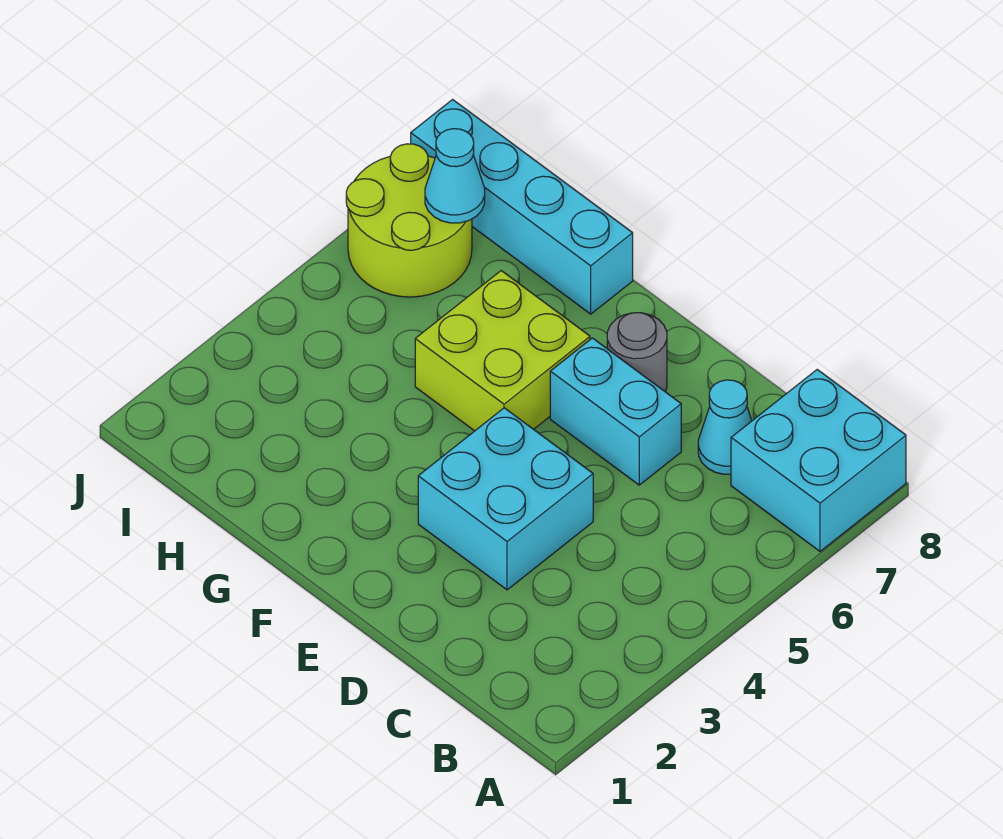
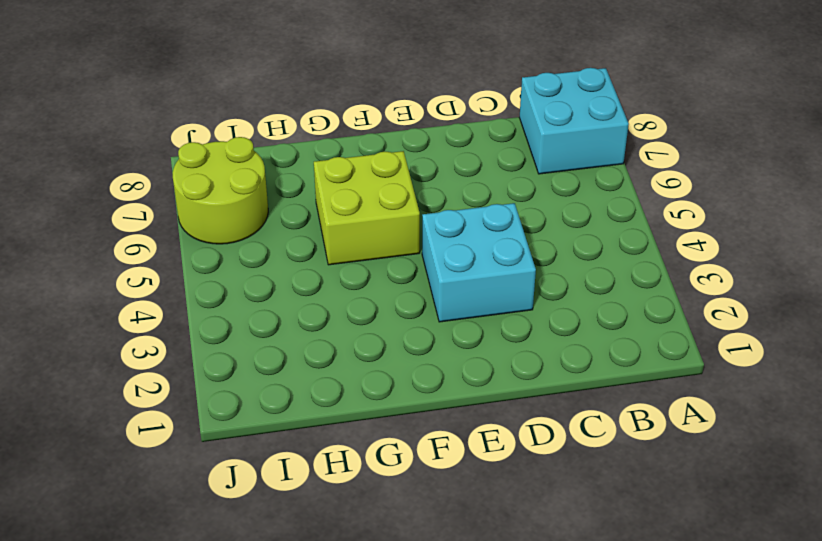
none -> cyan 1x1 cone [698,380,752,474]
none -> cyan 1x2 brick [550,338,681,485]

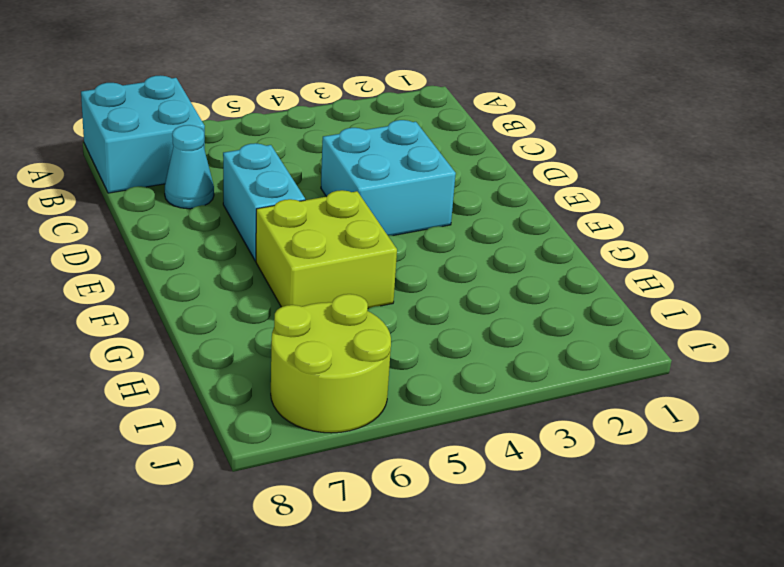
none -> grey 1x1 round brick [607,313,667,391]
none -> cyan 1x4 brick [411,100,633,314]

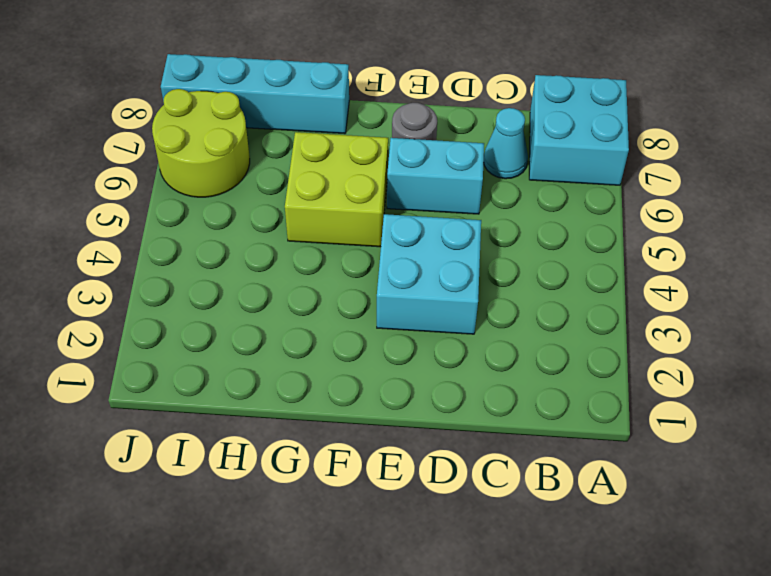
none -> cyan 1x1 cone [425,129,485,223]

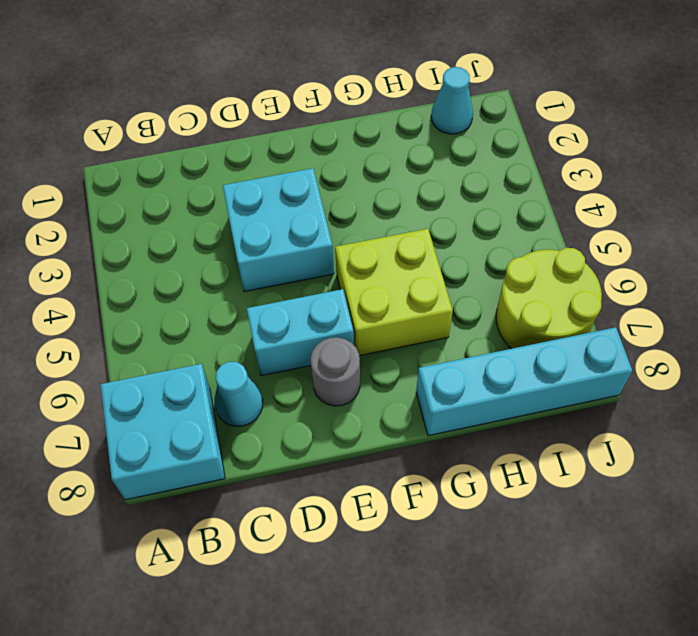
cyan 1x1 cone [431,67,473,134] -> cyan 1x1 cone moved to [425,129,485,223]

